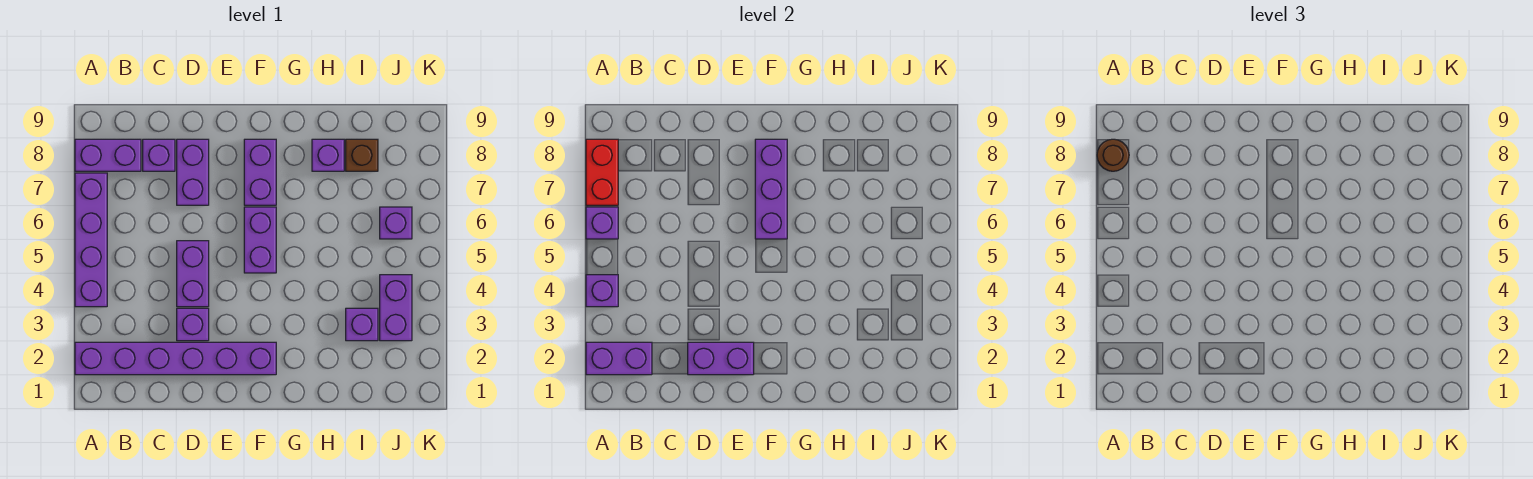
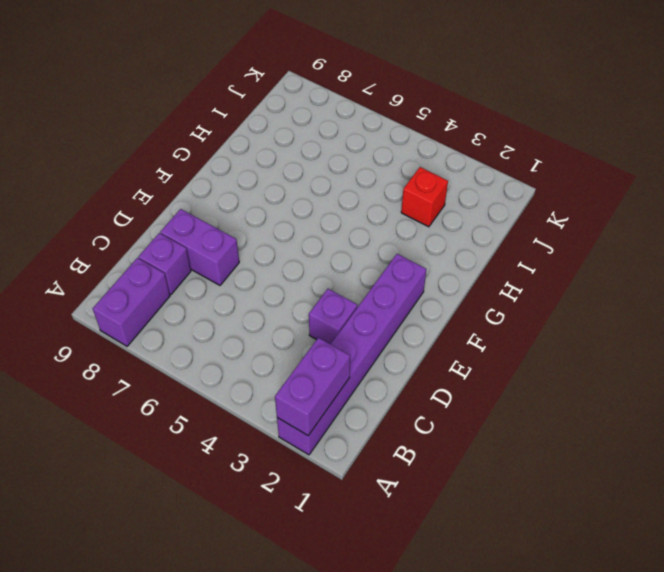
red 1x1 brick [401,167,448,227] -> purple 1x1 brick [346,308,378,341]
none -> purple 1x4 brick [75,173,107,307]
none -> purple 1x2 brick [177,241,209,307]
none -> purple 1x2 brick [244,207,276,273]

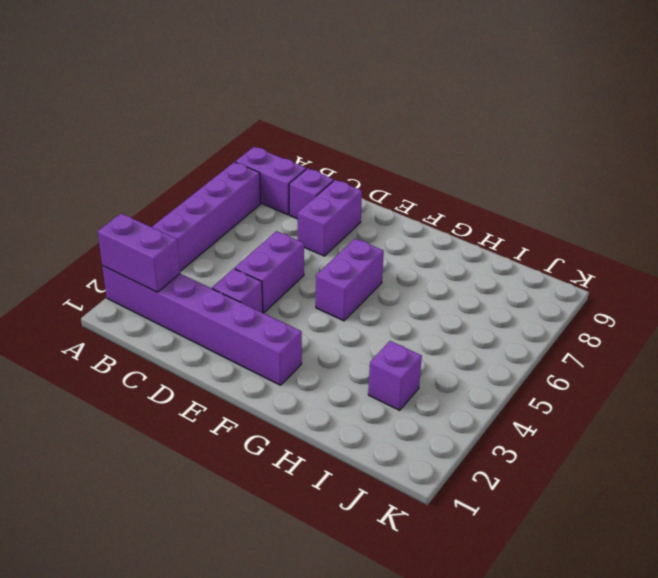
none -> purple 1x2 brick [244,139,276,205]
none -> purple 1x1 brick [312,139,344,171]
none -> brown 1x1 brick [346,139,378,171]

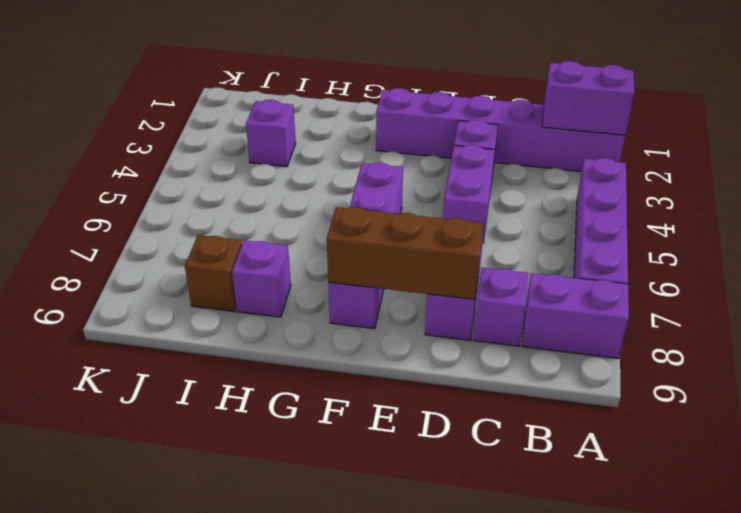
brown 1x3 brick [327,207,483,300] -> purple 1x3 brick [755,139,787,239]
none -> purple 1x2 brick [380,275,412,341]
none -> purple 1x1 brick [380,207,412,239]
none -> purple 1x1 brick [586,275,618,307]

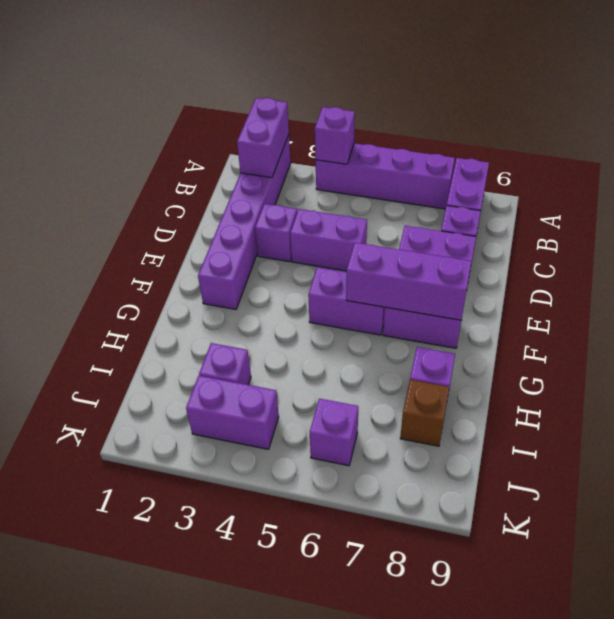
none -> purple 1x1 brick [586,207,618,239]
none -> red 1x2 brick [586,139,618,205]
none -> purple 1x2 brick [688,342,754,375]

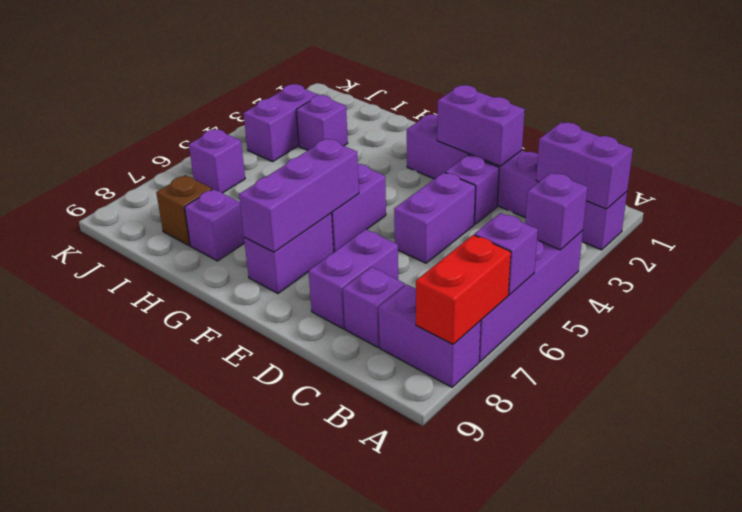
none -> brown 1x1 round brick [1097,139,1129,171]

